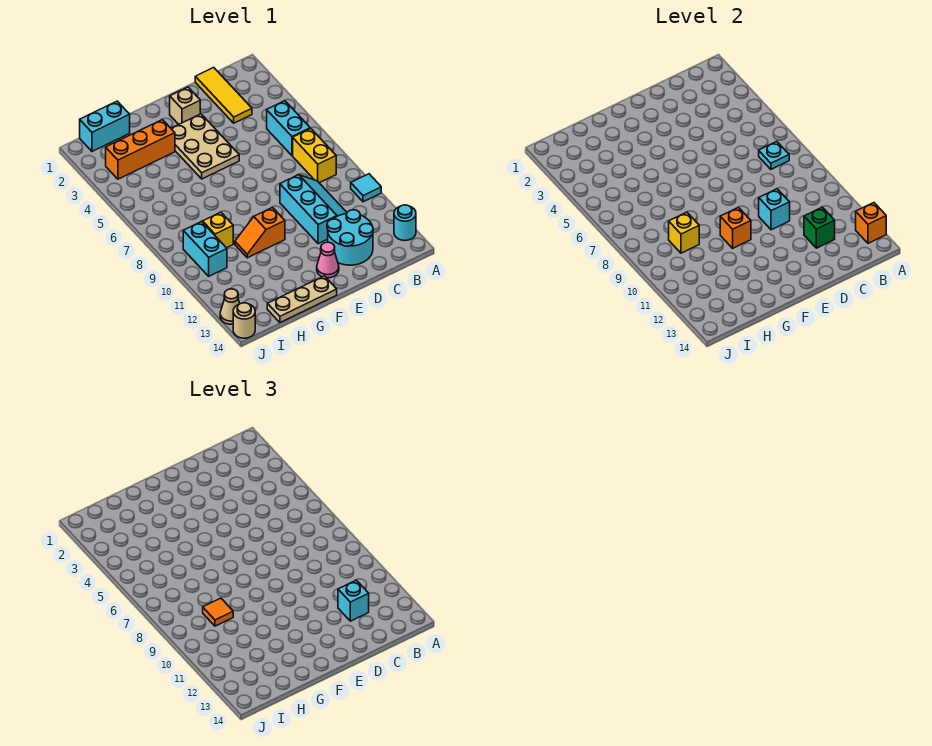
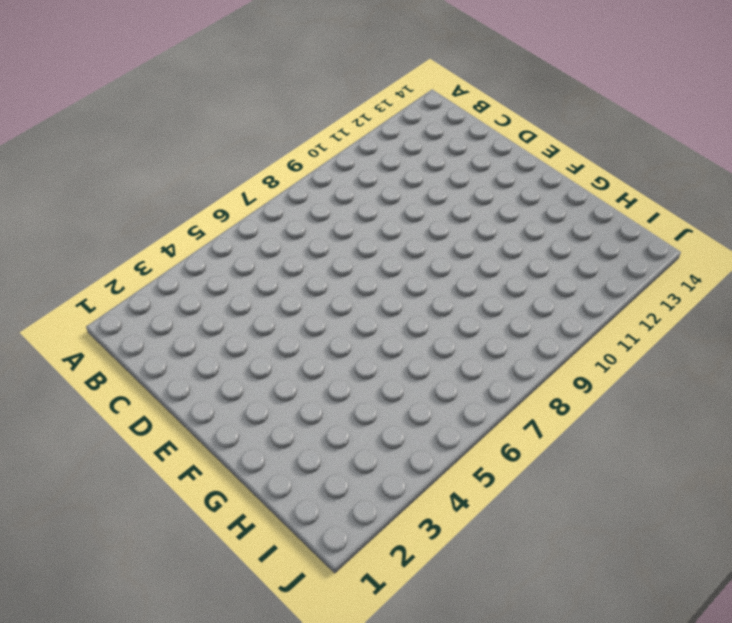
none -> cyan 1x1 tile [351,174,381,202]
none -> cyan 1x1 round brick [394,205,416,241]
none -> cyan 1x2 brick [267,101,310,155]

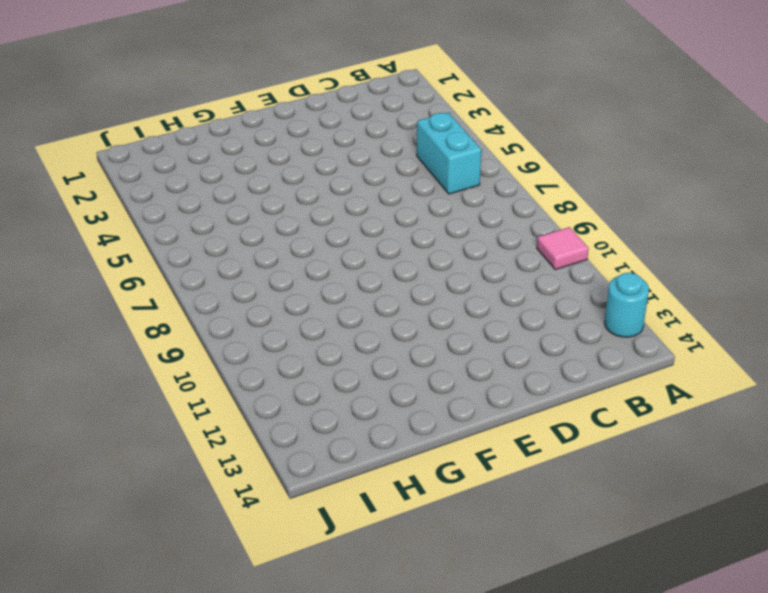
pink 1x1 tile [537,227,589,270] -> cyan 1x1 tile [351,174,381,202]
none -> yellow 1x2 brick [293,128,336,183]
none -> yellow 1x3 tile [195,67,252,123]
none -> cyan 2x3 slope [280,175,347,244]

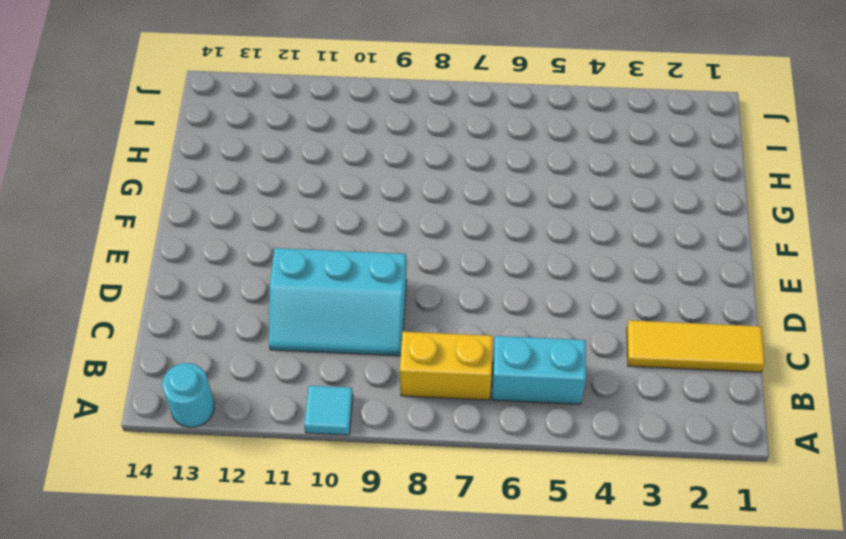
none -> cyan 2x2 round brick [327,210,373,265]
none -> tan 1x1 brick [170,87,200,124]
none -> tan 2x3 plate [171,114,239,179]

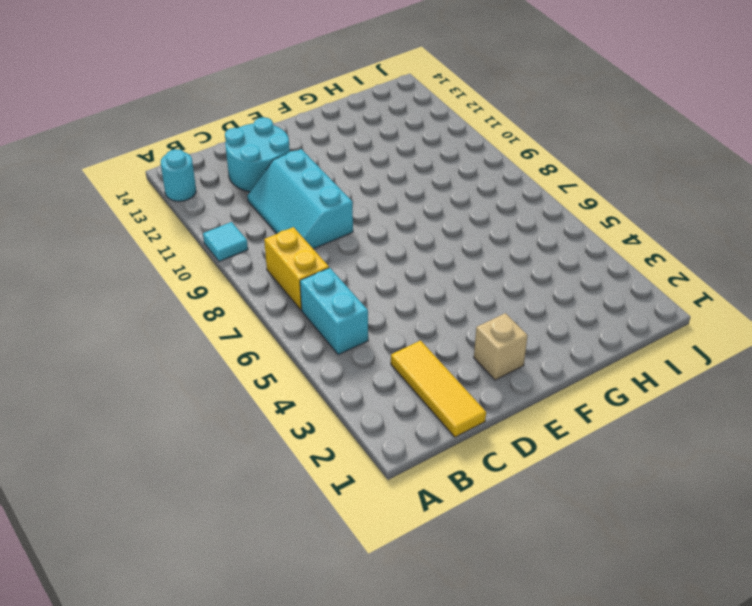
none -> tan 2x3 plate [171,114,239,179]
none -> pink 1x1 cone [317,242,339,278]
none -> orange 1x2 slope [235,208,285,258]

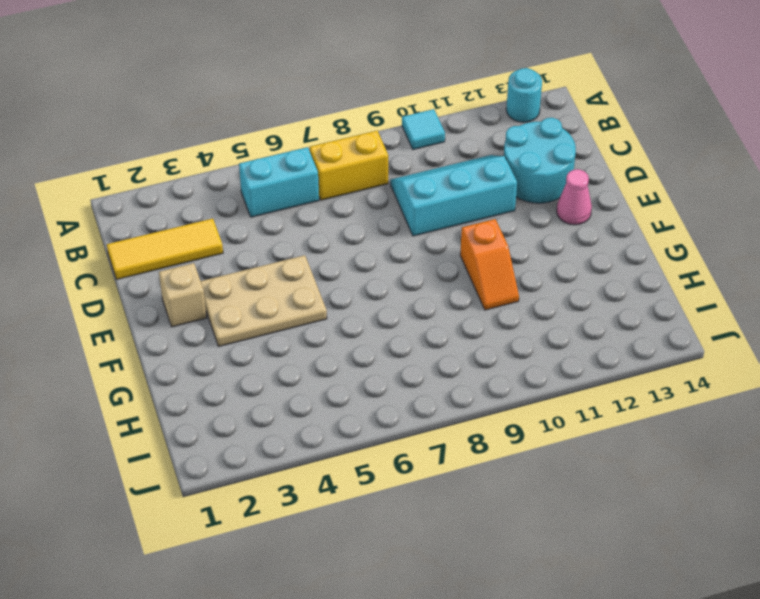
none -> tan 1x3 plate [267,276,337,322]
none -> orange 1x3 brick [106,120,175,179]
none -> cyan 1x2 brick [80,101,130,151]

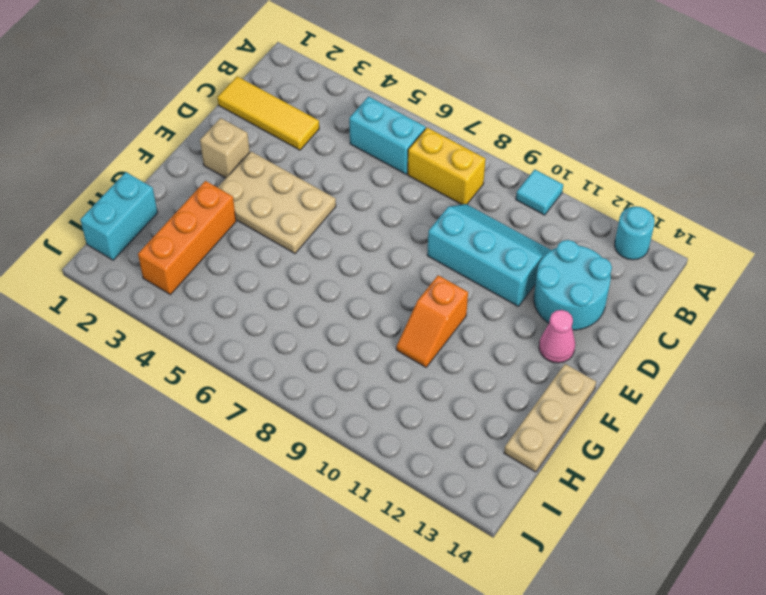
none -> yellow 1x1 brick [203,212,233,248]
none -> cyan 1x2 brick [183,222,227,276]
none -> tan 1x1 cone [220,289,240,324]

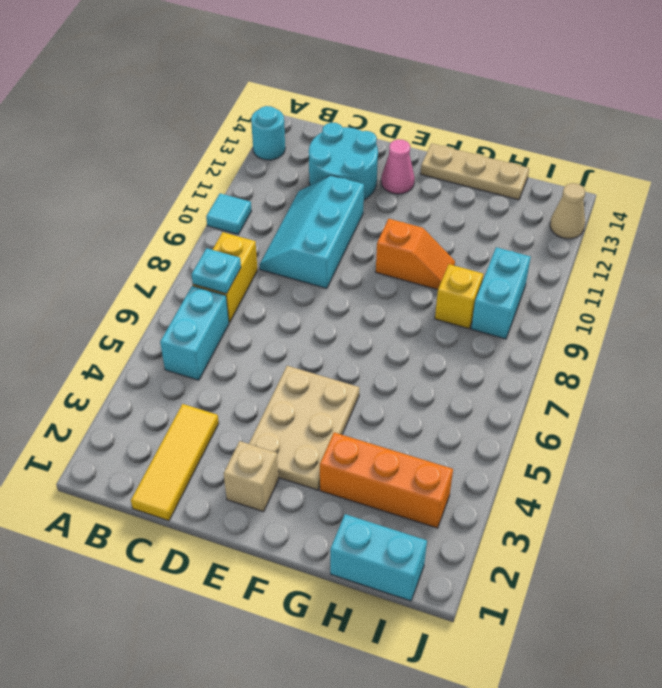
none -> tan 1x1 round brick [233,303,255,338]
none -> orange 1x1 brick [856,203,886,243]
none -> green 1x1 brick [804,207,835,248]

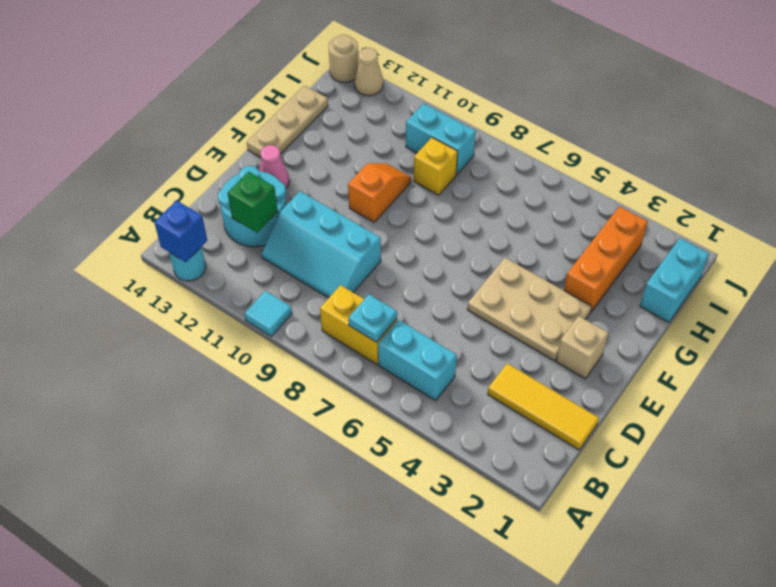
blue 1x1 brick [154,200,207,262] -> orange 1x1 brick [856,203,886,243]
none -> cyan 1x1 brick [759,189,790,230]
none -> orange 1x1 brick [720,208,751,248]
none -> yellow 1x1 brick [669,212,699,253]

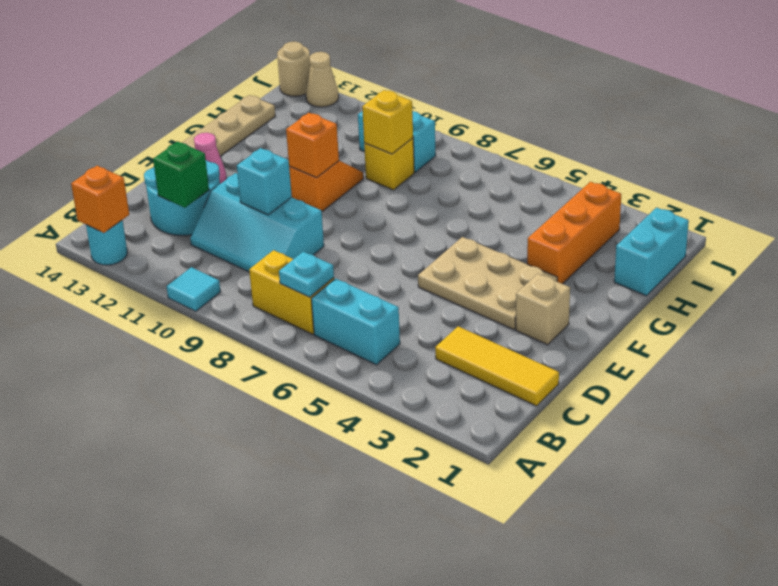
none -> cyan 1x1 brick [338,580,369,621]
none -> orange 1x1 tile [203,598,233,626]

